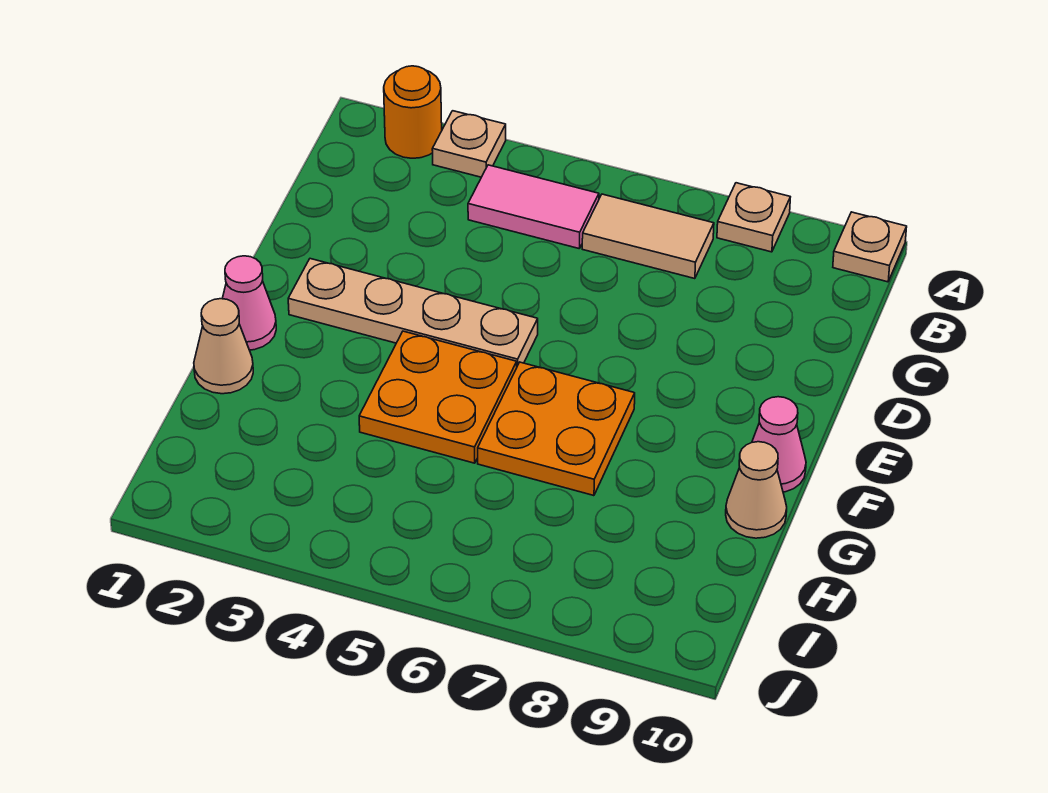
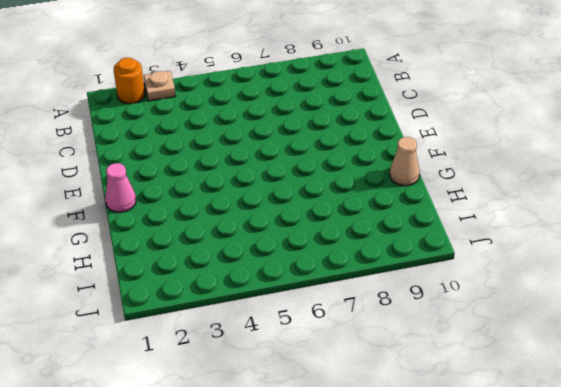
none -> tan 1x1 plate [717,183,790,252]
none -> tan 1x1 plate [833,212,907,282]
none -> pink 1x2 tile [468,165,599,249]

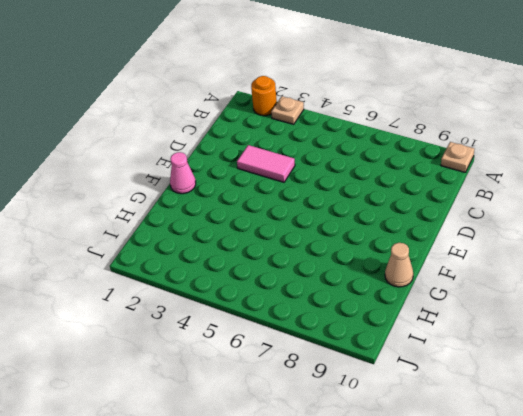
pink 1x2 tile [237,145,295,182] -> pink 1x2 tile moved to [468,165,599,249]
none -> tan 1x1 plate [717,183,790,252]
none -> tan 1x2 tile [582,194,714,279]
none -> tan 1x4 plate [288,259,538,366]

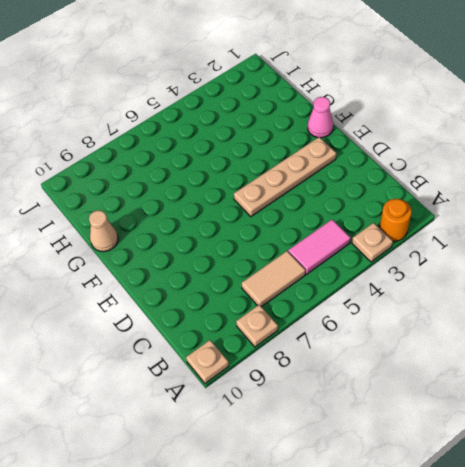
none -> orange 2x2 plate [359,331,517,463]
none -> orange 2x2 plate [478,362,635,496]
none -> pink 1x1 cone [752,397,806,492]

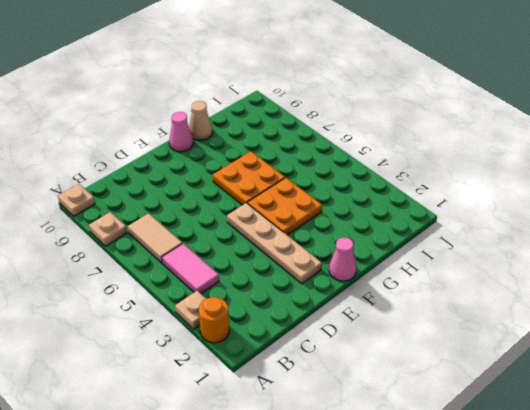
none -> tan 1x1 cone [194,299,253,394]

